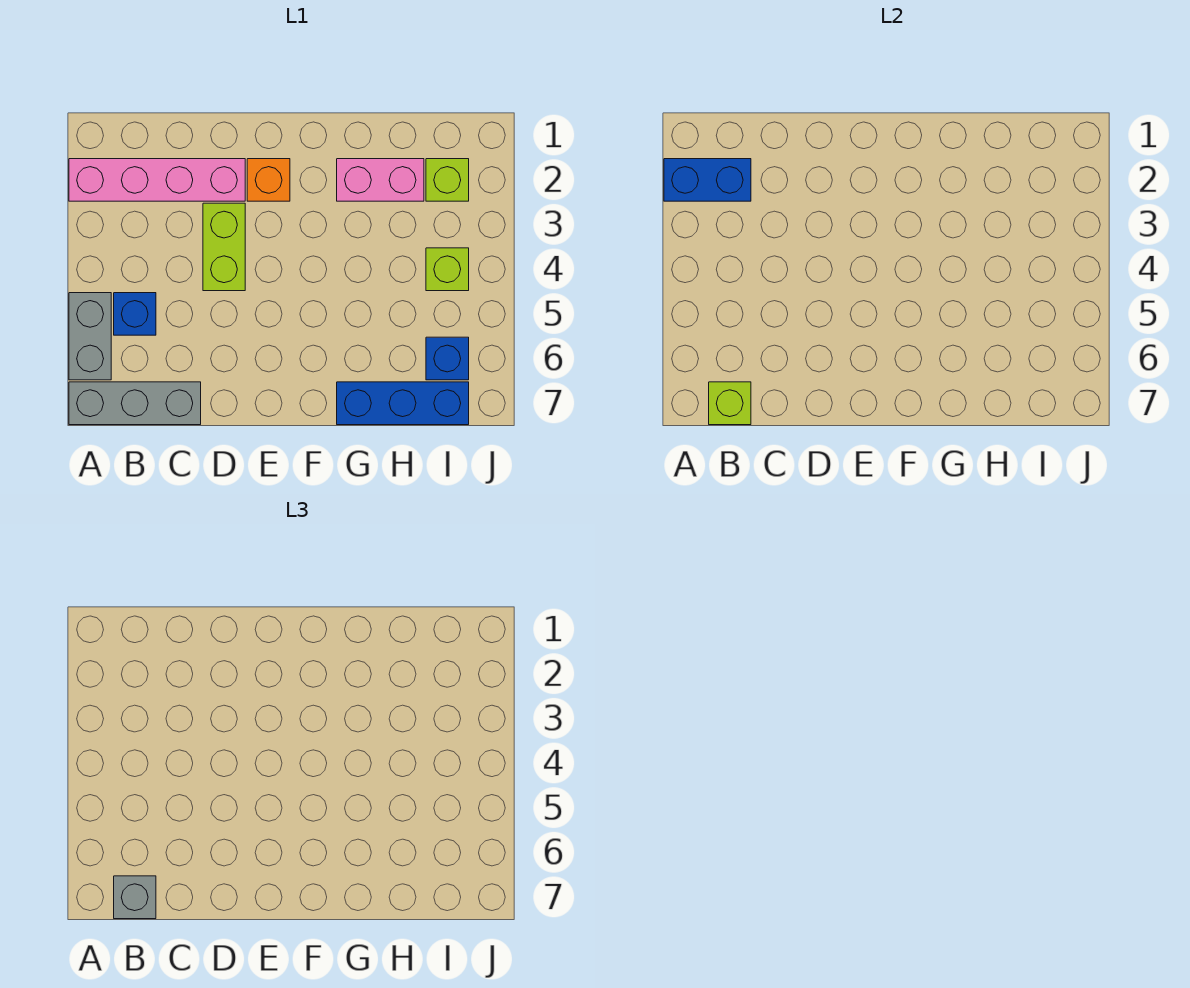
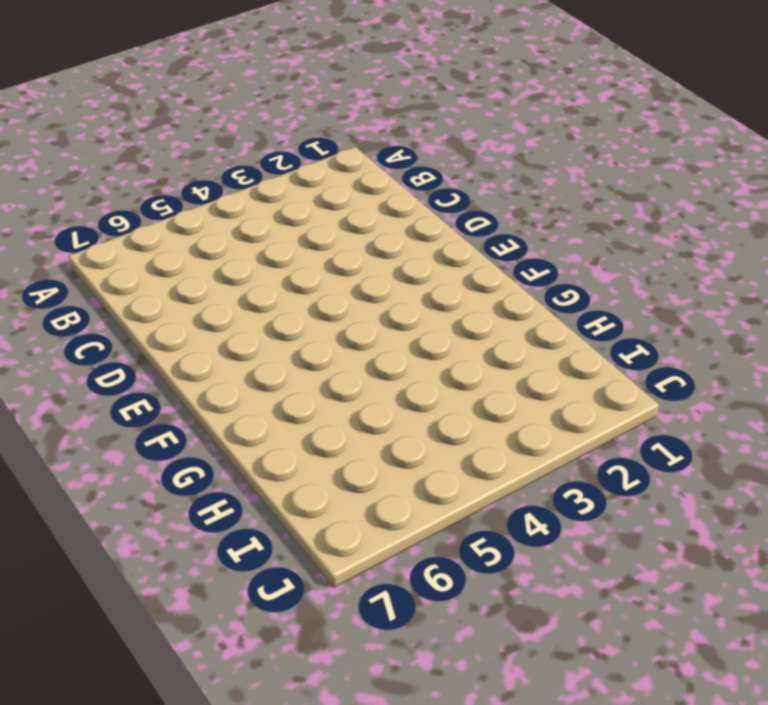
none -> pink 1x4 brick [69,159,245,201]
none -> grey 1x2 brick [69,293,111,380]
none -> grey 1x3 brick [69,382,201,425]

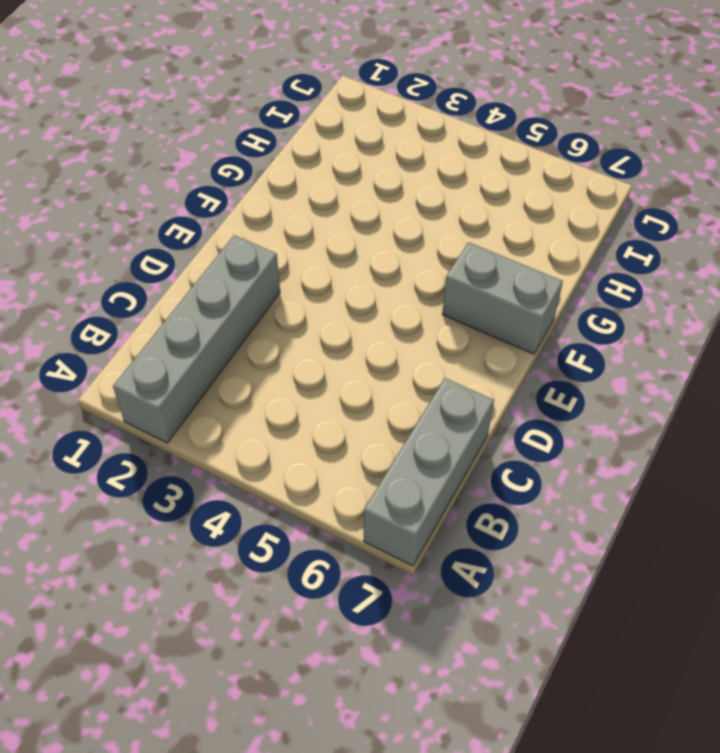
grey 1x4 brick [113,235,280,443] -> pink 1x4 brick [69,159,245,201]
grey 1x2 brick [442,242,563,354] -> grey 1x2 brick moved to [69,293,111,380]
none -> blue 1x1 brick [114,293,156,335]
none -> lime 1x2 brick [203,203,245,291]
none -> orange 1x1 brick [247,159,290,201]

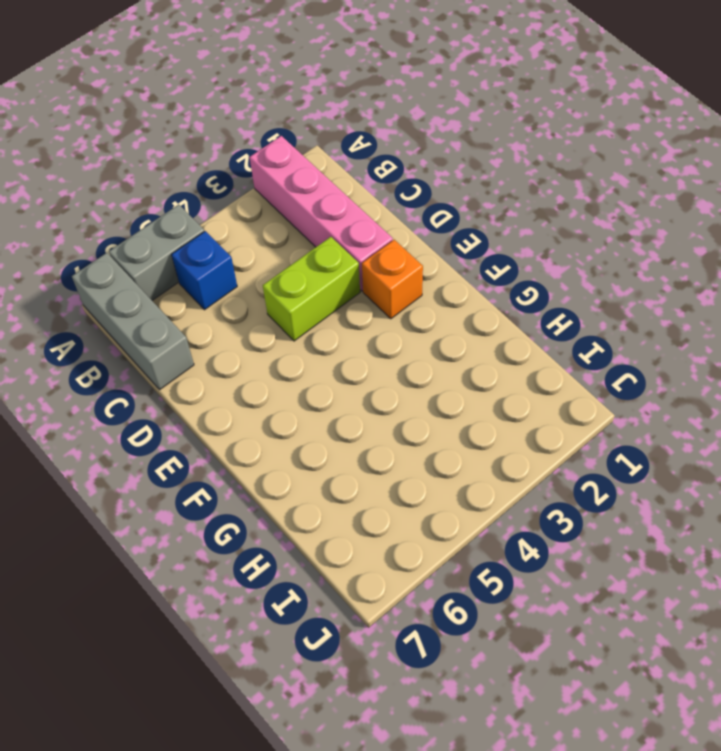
none -> pink 1x2 brick [337,159,424,201]
none -> blue 1x3 brick [337,382,469,425]
none -> lime 1x1 brick [426,159,469,201]

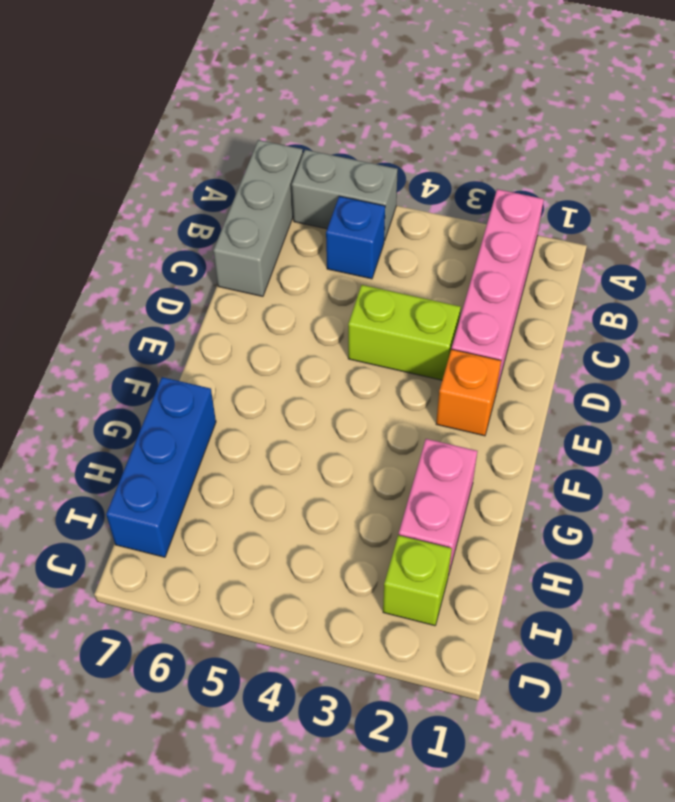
none -> lime 1x1 brick [426,248,469,291]
none -> blue 1x1 brick [426,337,469,380]
none -> blue 1x2 brick [664,159,751,201]

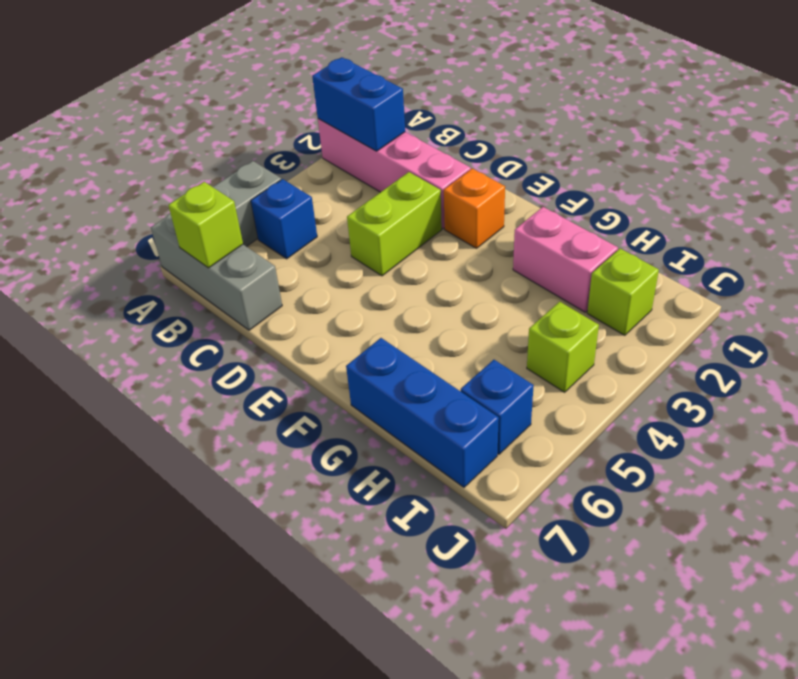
none -> grey 1x1 brick [114,876,156,919]

